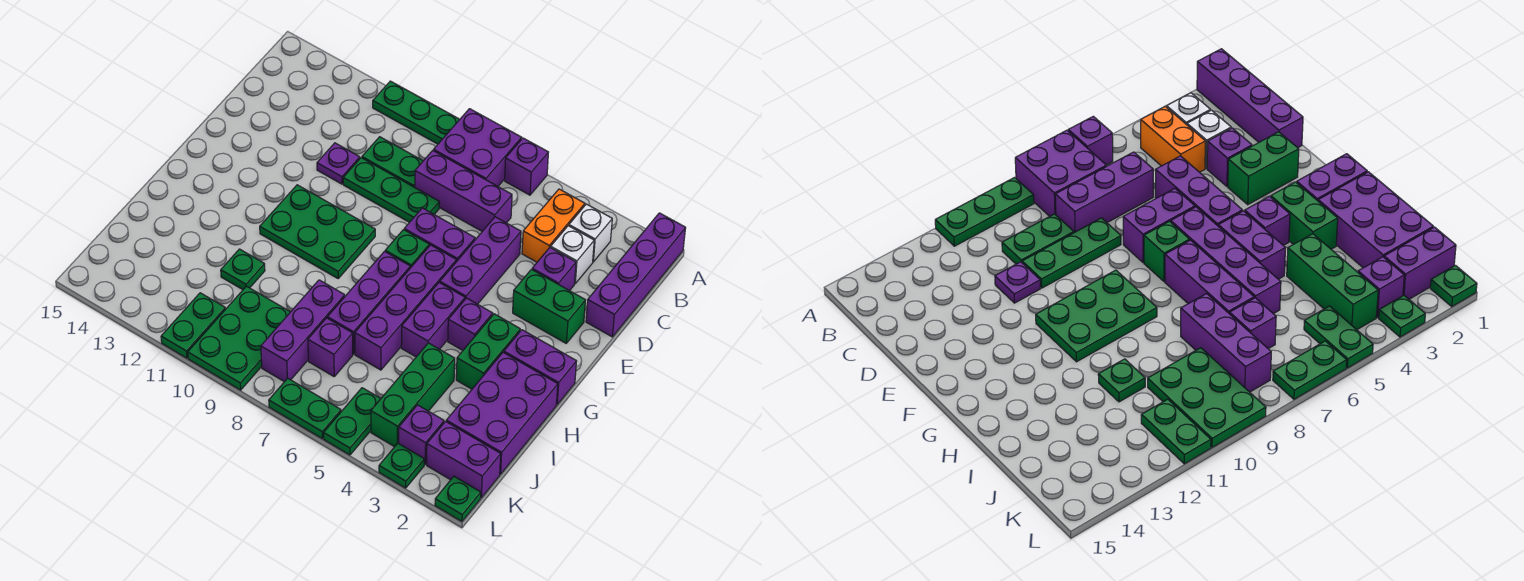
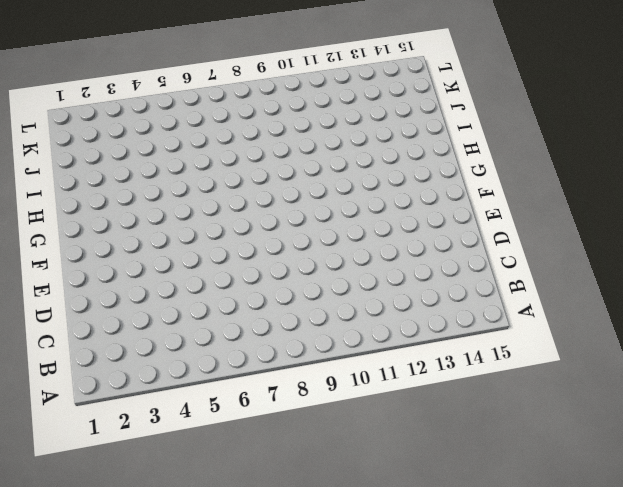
none -> purple 1x4 brick [586,213,686,337]
none -> purple 1x1 brick [505,138,548,195]
none -> purple 2x2 brick [434,109,522,186]
none -> green 1x3 plate [373,81,460,144]

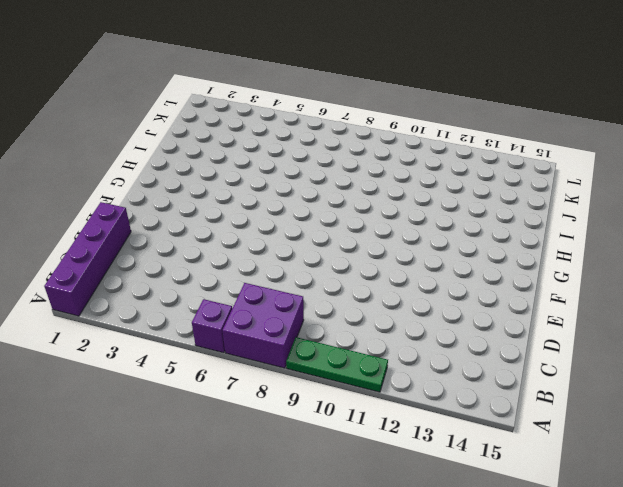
none -> white 1x1 brick [569,204,612,262]
none -> orange 1x2 brick [522,189,585,262]
none -> white 1x1 brick [551,226,594,283]
none -> purple 1x3 brick [415,151,512,231]

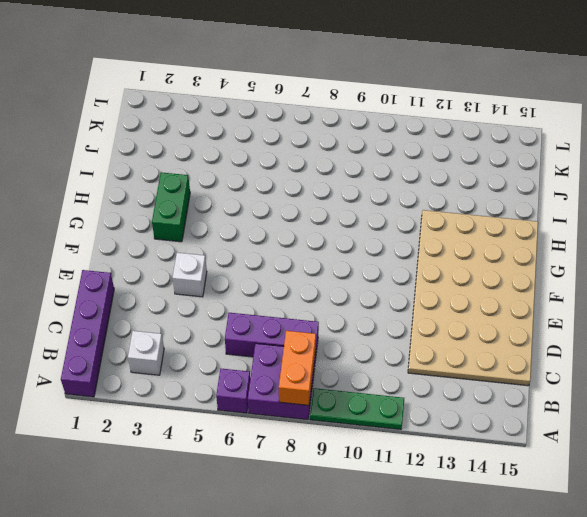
orange 1x2 brick [279,331,316,405] -> orange 1x2 brick moved to [522,189,585,262]
tan 4x6 plate [408,210,538,386] -> none
white 1x1 brick [173,253,207,297] -> white 1x1 brick moved to [551,226,594,283]
none -> green 1x2 plate [362,137,423,187]
none -> purple 1x1 brick [532,248,576,291]
none -> purple 1x3 brick [440,217,521,304]
none -> green 1x3 plate [343,158,439,222]

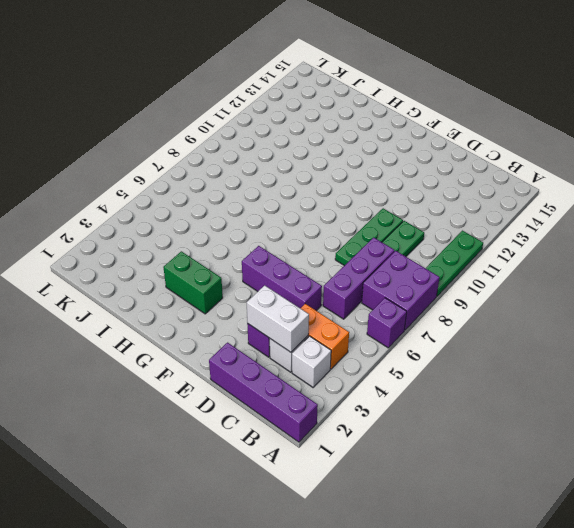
white 1x2 brick [247,285,309,352] -> none
none -> purple 1x1 plate [317,143,360,184]
none -> green 1x2 brick [513,270,585,343]
none -> purple 1x2 brick [404,208,475,262]
none -> purple 1x4 brick [355,245,456,370]

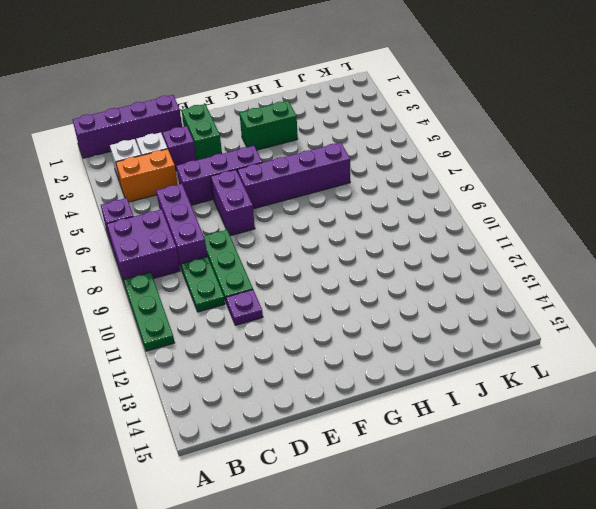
none -> green 1x1 brick [385,230,429,268]
none -> green 2x3 plate [260,185,375,278]
none -> purple 1x2 brick [504,330,577,404]
none -> purple 1x1 brick [448,298,493,350]

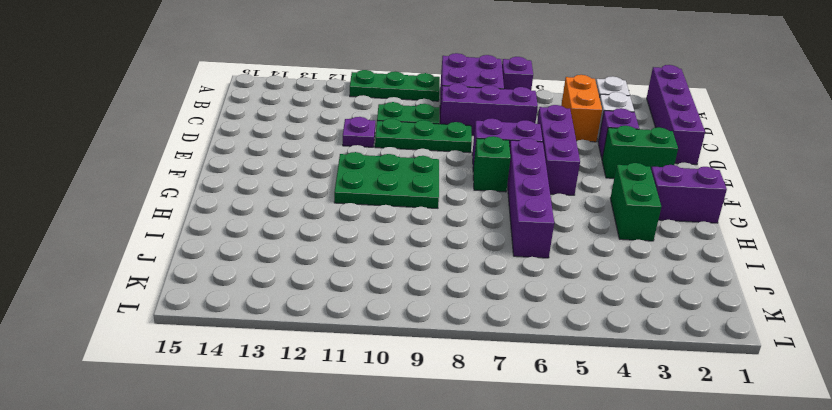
none -> purple 1x1 brick [448,298,493,350]
none -> purple 1x2 brick [401,282,465,357]
none -> purple 1x3 brick [328,251,410,354]
none -> purple 2x3 brick [446,352,558,474]

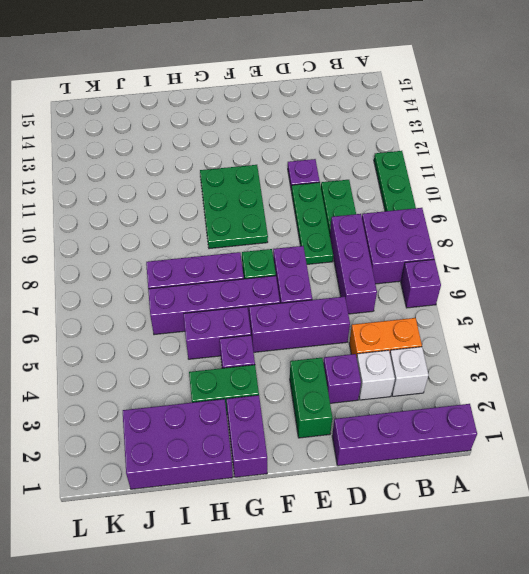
none -> green 1x3 brick [371,343,455,447]
none -> purple 1x3 brick [261,280,345,382]
none -> green 1x1 plate [221,249,265,290]
none -> purple 1x1 brick [308,318,353,376]

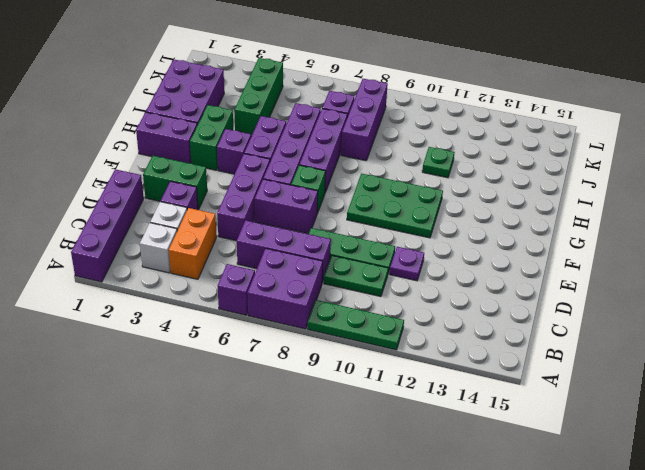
none -> green 2x3 plate [188,286,290,390]
none -> purple 1x2 brick [427,421,501,498]
none -> purple 1x1 brick [399,405,444,464]
none -> green 1x2 plate [324,388,381,455]

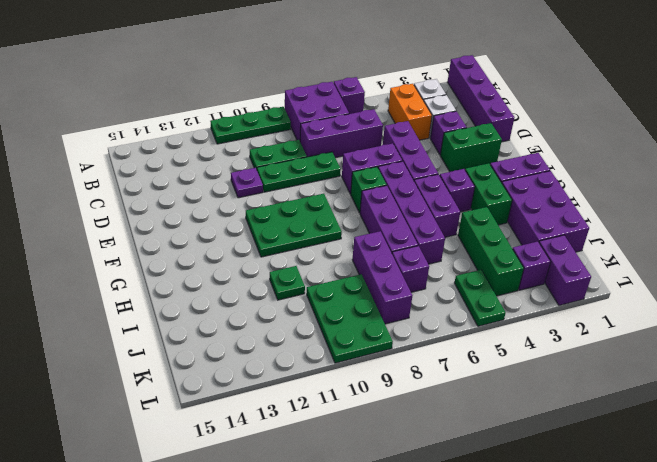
purple 1x2 brick [539,235,591,305] -> purple 1x2 brick turned to [427,421,501,498]
none -> green 1x2 plate [161,293,225,358]
none -> green 1x1 plate [435,477,481,521]
none -> green 1x1 plate [379,443,424,488]
none -> green 1x2 plate [269,378,341,439]

